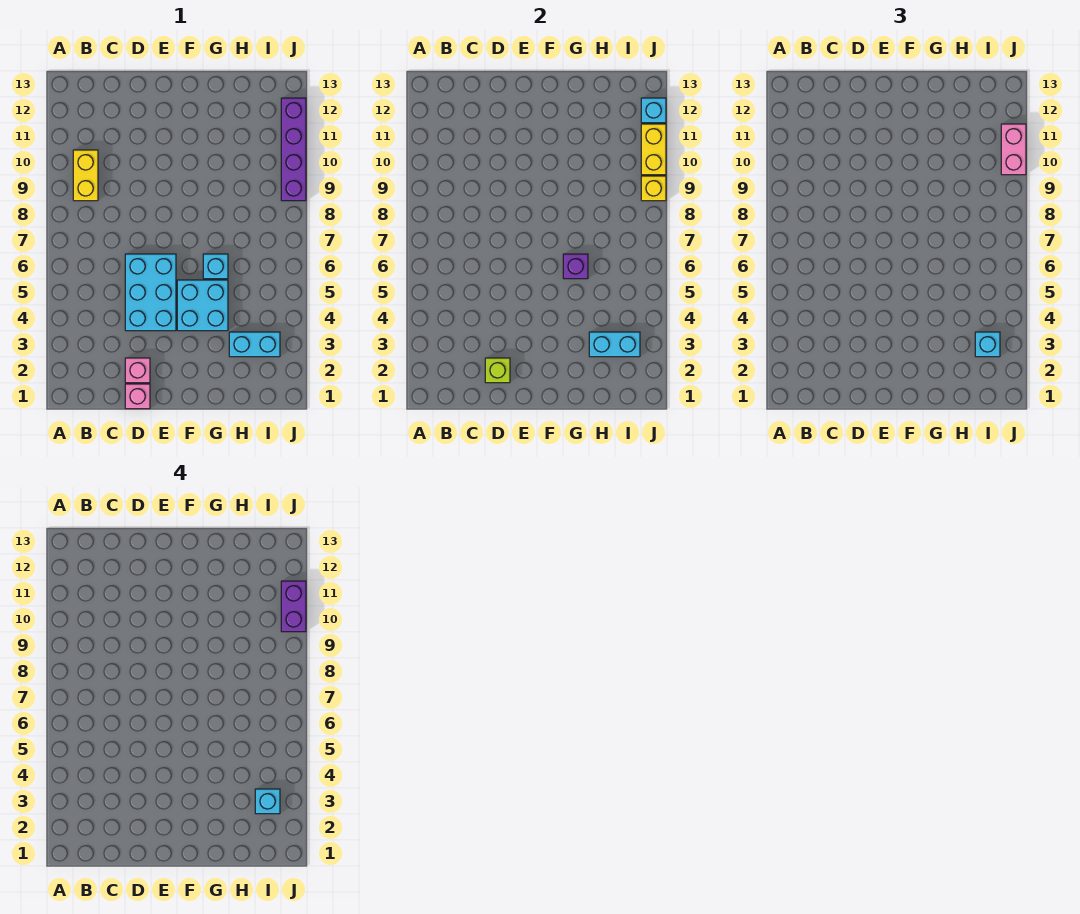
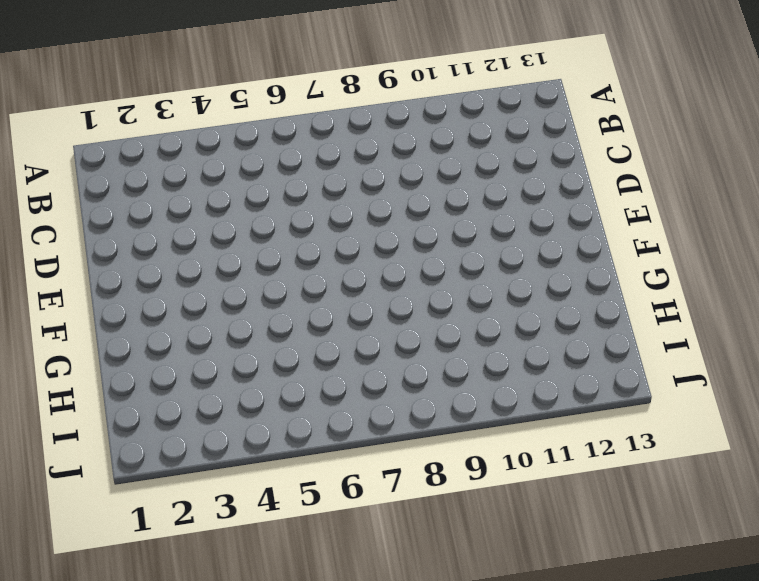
none -> yellow 1x2 brick [73,150,98,201]
none -> pink 1x1 brick [125,384,150,409]
none -> pink 1x1 brick [125,358,150,383]

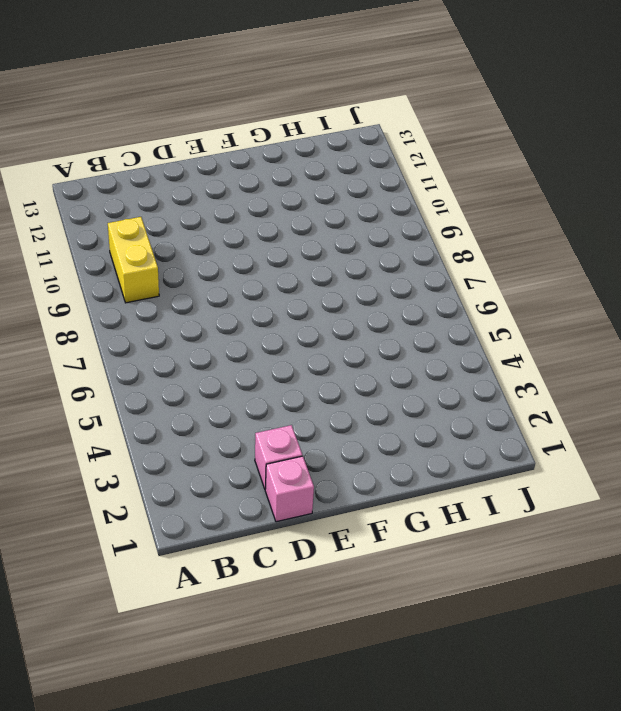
none -> cyan 2x3 brick [125,254,176,331]
none -> cyan 2x2 brick [177,280,228,331]
none -> cyan 1x1 brick [203,254,228,279]

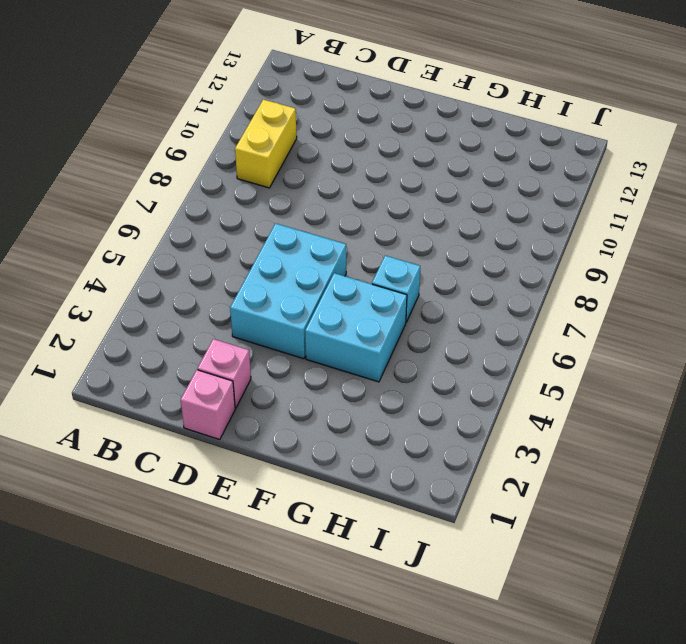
none -> cyan 1x2 brick [229,332,280,357]
none -> purple 1x4 brick [281,98,306,201]
none -> lime 1x1 brick [485,358,510,383]

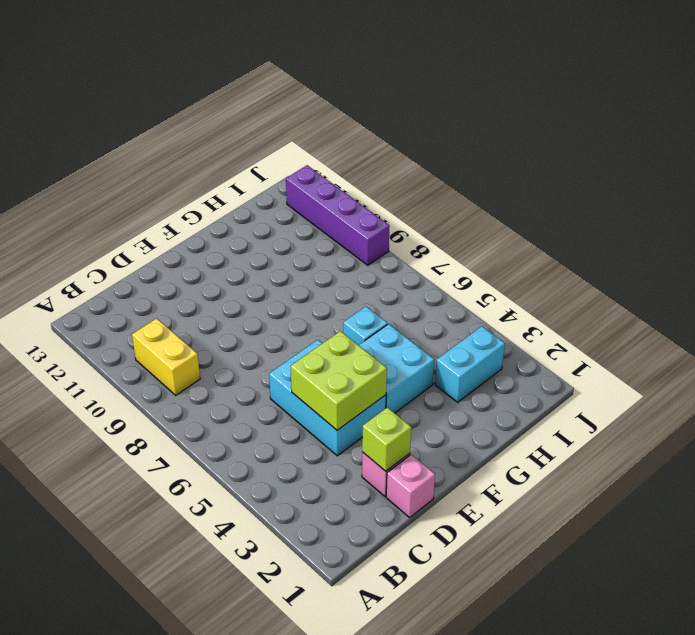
lime 2x2 brick [291,331,387,430] -> none
none -> purple 1x1 brick [563,254,588,279]
none -> cyan 1x2 brick [589,332,640,357]
none -> yellow 1x1 brick [641,176,666,201]

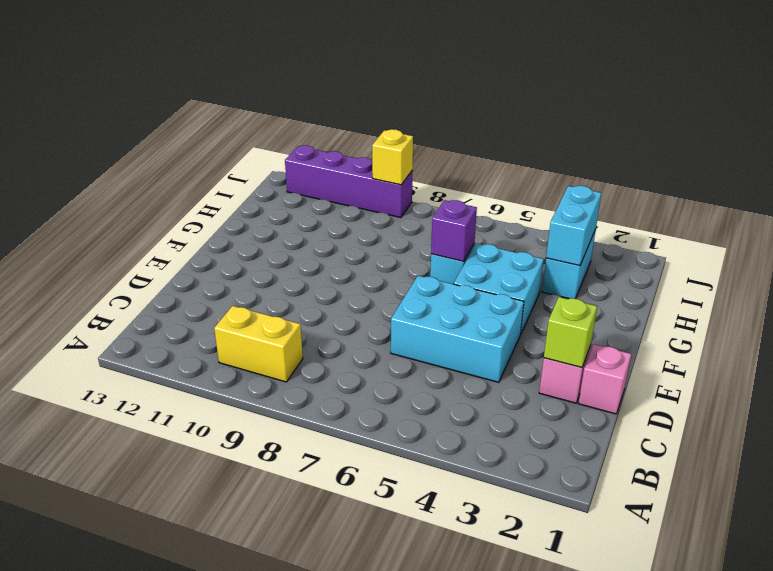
none -> yellow 1x2 brick [641,124,666,175]
none -> cyan 1x1 brick [641,98,666,123]
none -> cyan 1x1 brick [975,332,1000,357]

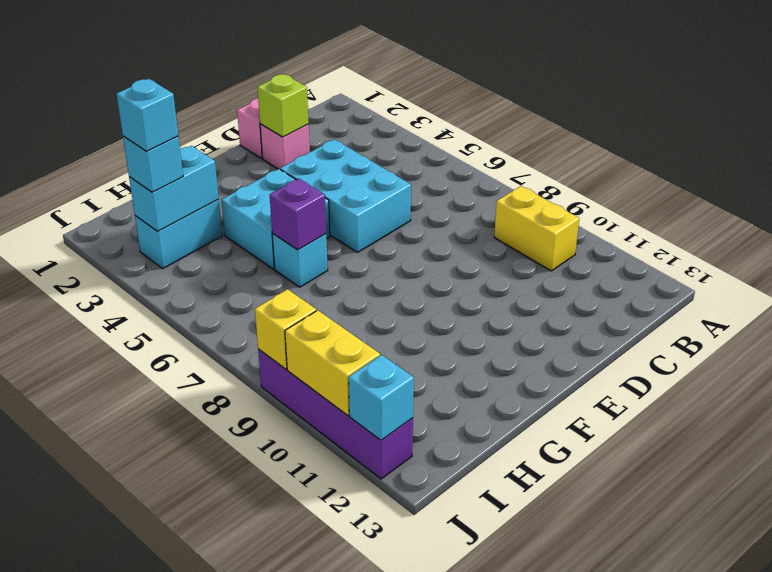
none -> pink 1x2 brick [1001,124,1026,175]
none -> purple 1x2 brick [281,581,306,632]

